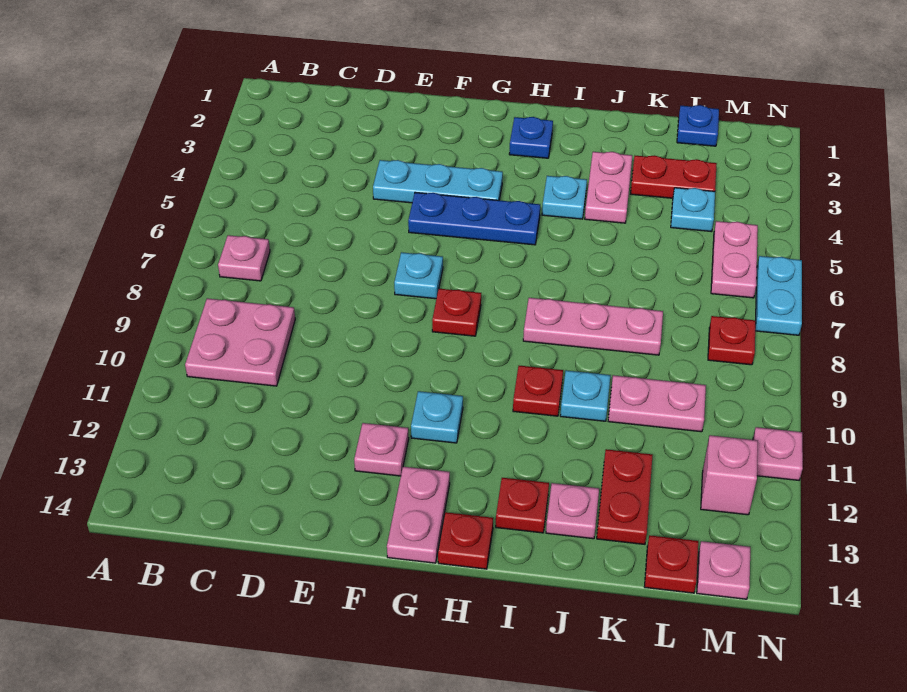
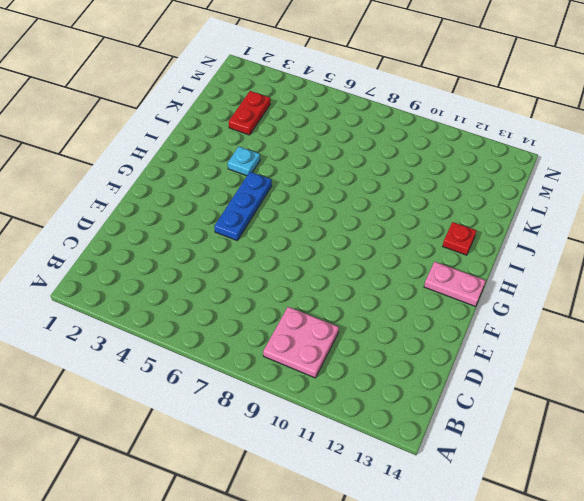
none -> pink 1x1 plate [218,235,270,281]
none -> cyan 1x3 plate [373,160,503,203]
none -> cyan 1x1 plate [394,252,443,299]
none -> pink 1x1 plate [354,423,409,476]

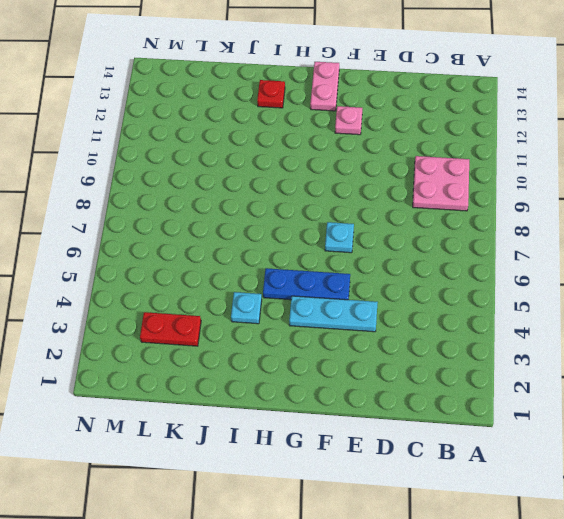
none -> pink 1x1 plate [218,235,270,281]
none -> red 1x1 plate [432,289,481,336]
none -> cyan 1x1 plate [411,391,463,443]
none -> blue 1x1 plate [509,117,553,158]

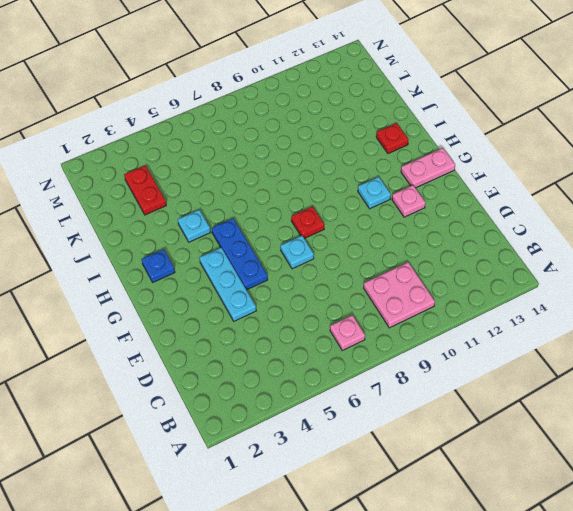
none -> red 1x1 plate [438,512,493,569]
none -> pink 1x3 plate [523,298,663,355]
none -> red 1x1 plate [513,366,563,416]
none -> pink 1x2 plate [585,152,632,223]

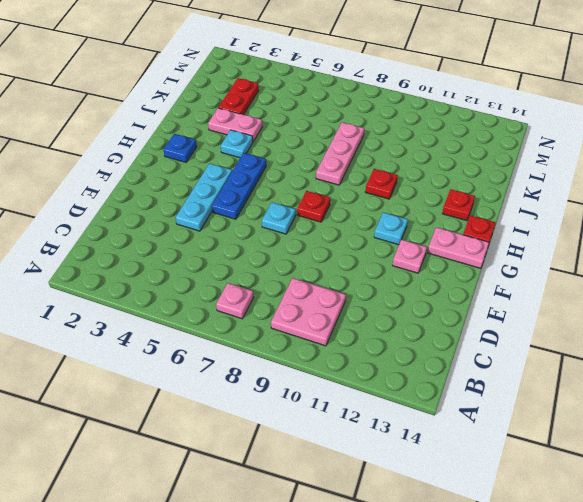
none -> cyan 1x1 plate [560,370,611,421]
none -> pink 1x1 plate [546,483,599,539]
none -> pink 1x2 plate [608,375,706,432]
none -> red 1x2 plate [597,449,653,544]

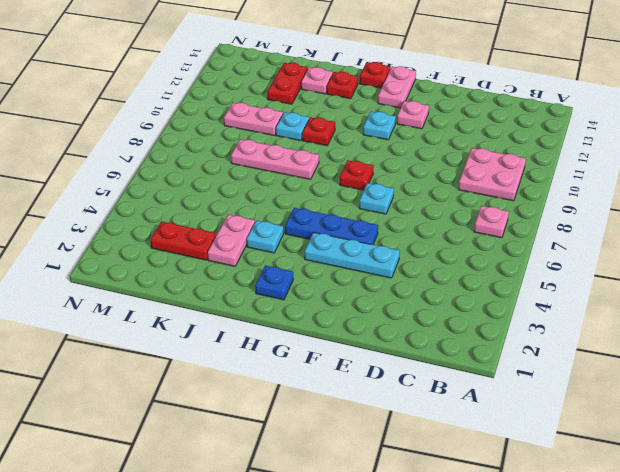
none -> blue 1x1 plate [677,105,719,146]
none -> cyan 1x1 plate [671,188,715,232]
none -> red 1x1 plate [645,535,698,593]
none -> pink 1x2 plate [711,221,758,298]

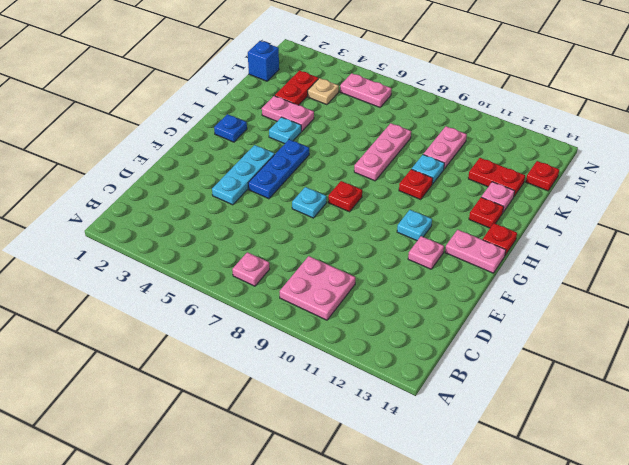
blue 1x1 brick [248,41,279,81] -> blue 1x1 plate [677,105,719,146]
tan 1x1 plate [308,78,339,105] -> cyan 1x1 plate [671,188,715,232]
none -> red 1x1 plate [708,316,756,365]
none -> pink 1x1 brick [701,435,758,515]
none -> pink 1x1 plate [697,541,750,599]
none -> cyan 1x2 plate [755,256,802,335]

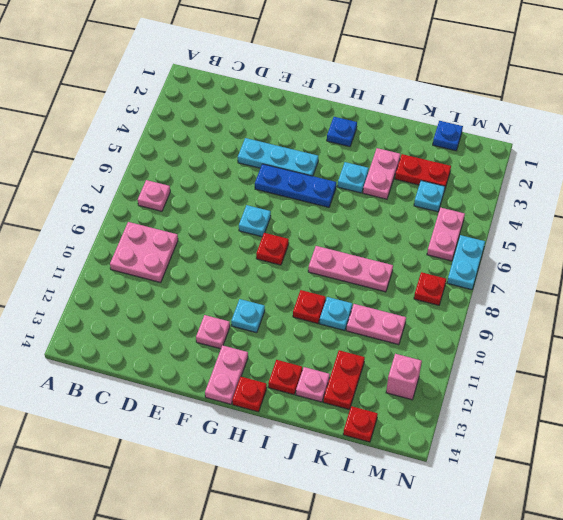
none -> pink 1x1 plate [697,541,750,599]
none -> pink 1x1 plate [753,427,803,480]

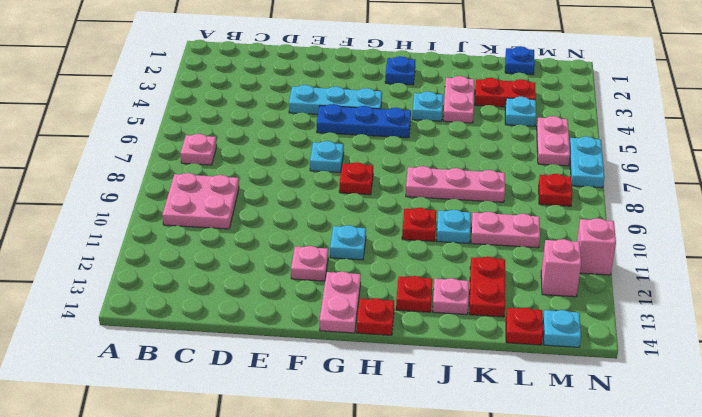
cyan 1x1 plate [543,310,581,347] -> pink 1x1 plate [697,541,750,599]
pink 1x1 brick [577,218,616,275] -> pink 1x1 plate [753,427,803,480]

